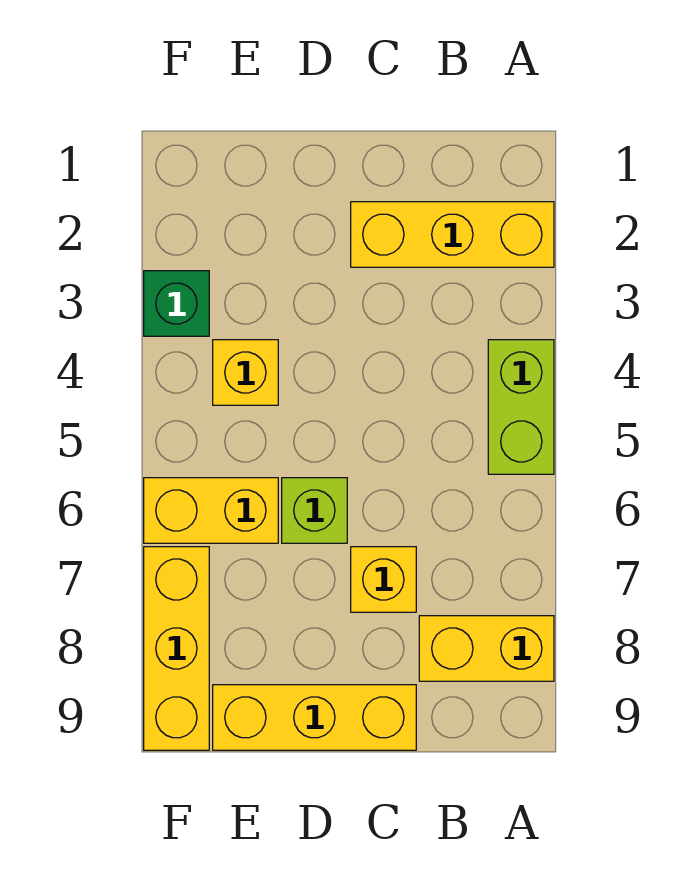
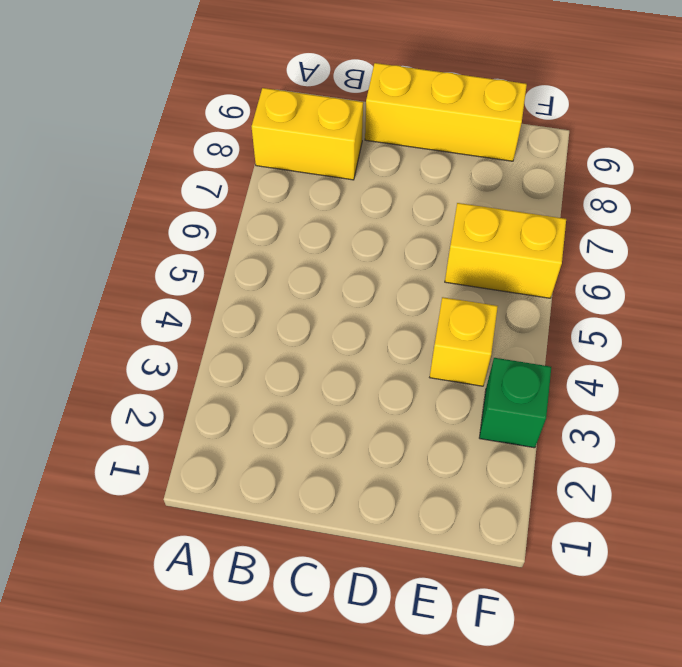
none -> yellow 1x3 brick [351,202,554,267]
none -> lime 1x2 brick [488,340,554,474]

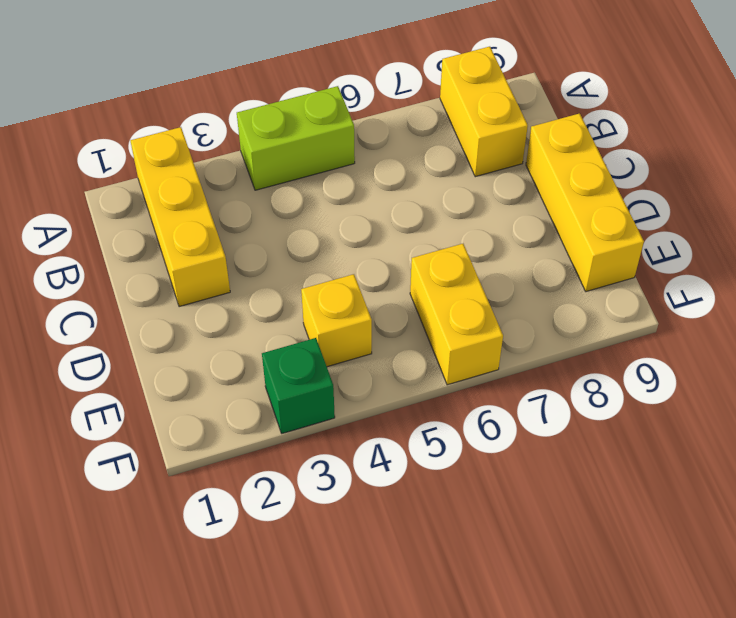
none -> yellow 1x1 brick [351,547,416,612]
none -> lime 1x1 brick [282,478,347,543]

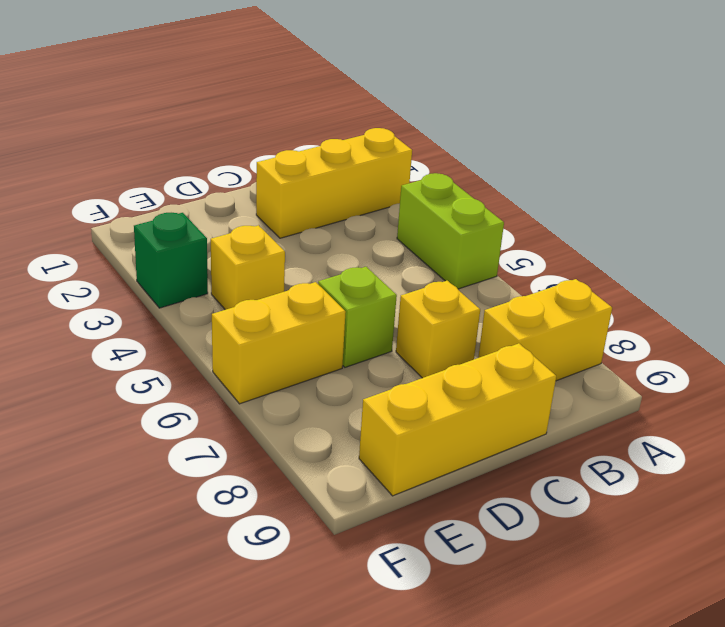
none -> yellow 1x3 brick [144,547,209,750]

